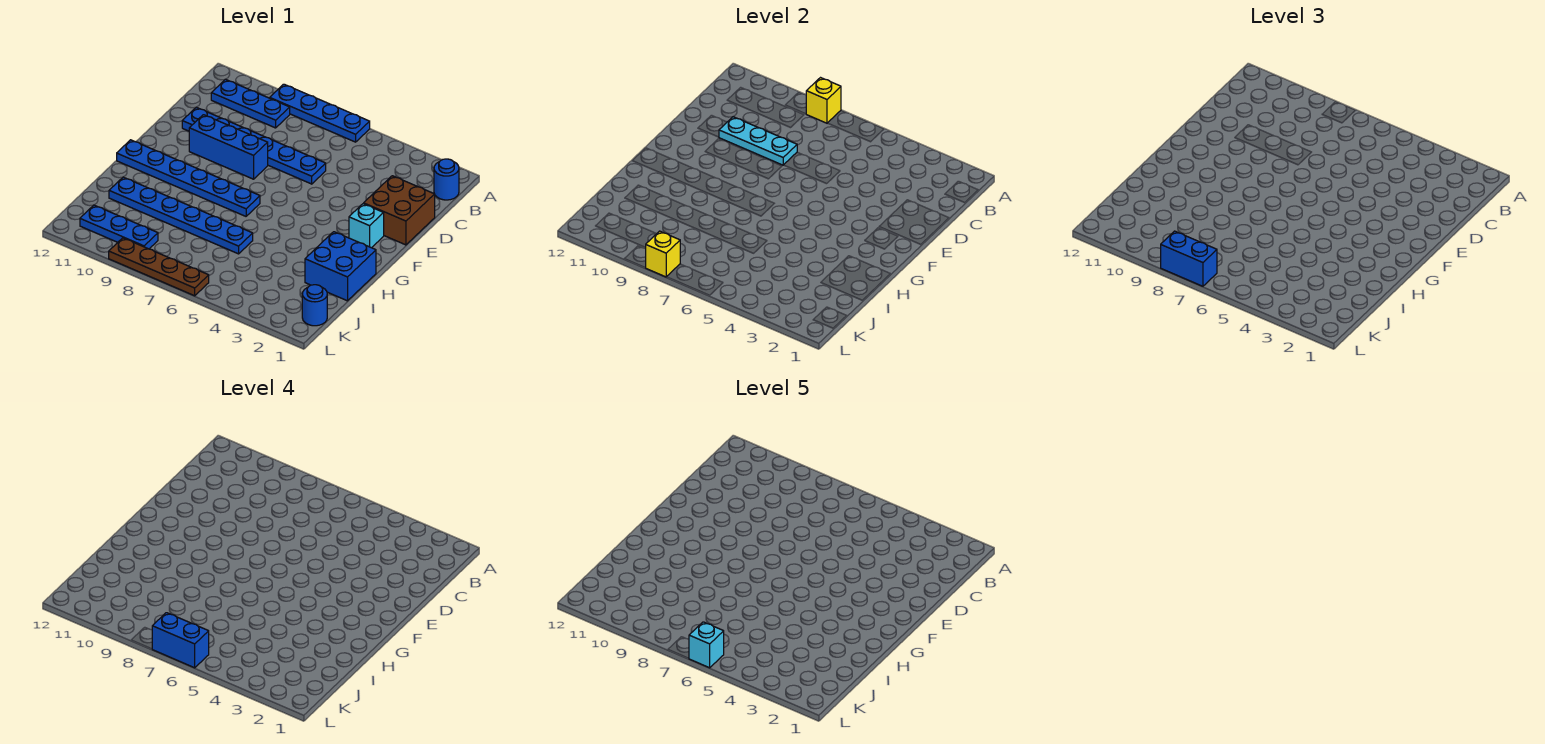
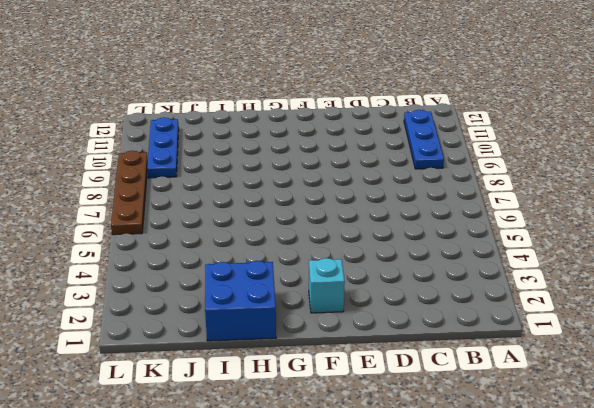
none -> blue 1x4 plate [270,84,370,142]
none -> blue 1x1 round brick [434,159,459,200]
none -> brown 2x2 brick [364,176,435,245]

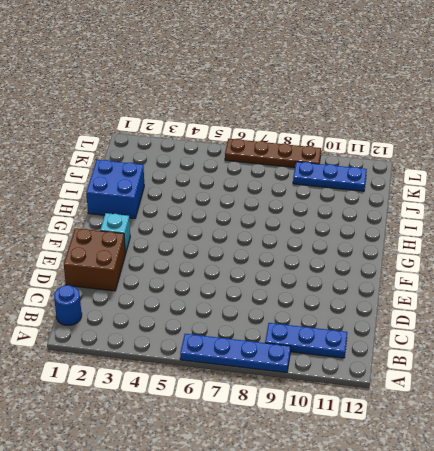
none -> blue 1x6 plate [182,107,326,184]
none -> blue 1x3 brick [189,115,268,179]
none -> blue 1x6 plate [117,140,260,216]

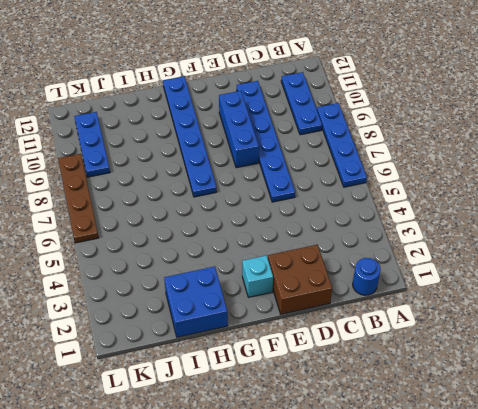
none -> blue 1x6 plate [109,177,253,254]
none -> blue 1x1 round brick [302,285,327,326]
none -> yellow 1x1 brick [806,78,841,123]

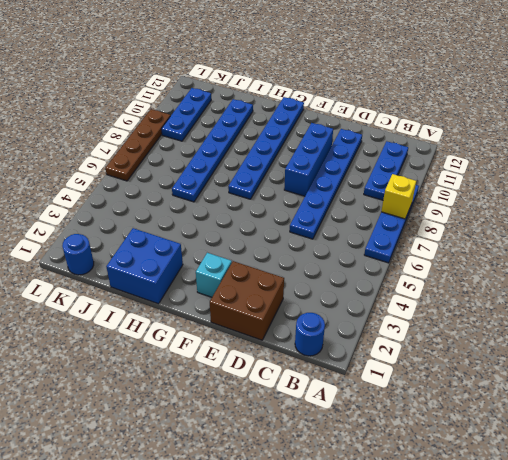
none -> cyan 1x3 plate [719,117,797,165]
none -> yellow 1x1 brick [645,231,680,277]
none -> blue 1x2 brick [1161,231,1217,286]

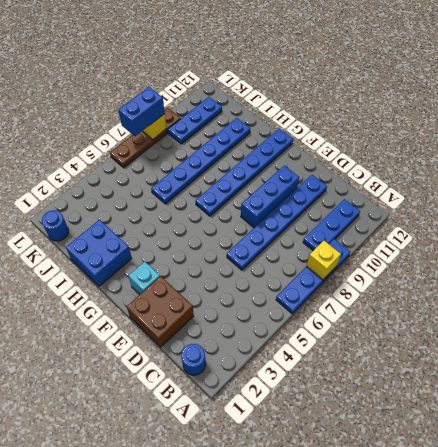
none -> cyan 1x3 plate [719,117,797,165]
none -> blue 1x2 brick [152,613,209,668]
none -> cyan 1x1 brick [689,622,724,668]

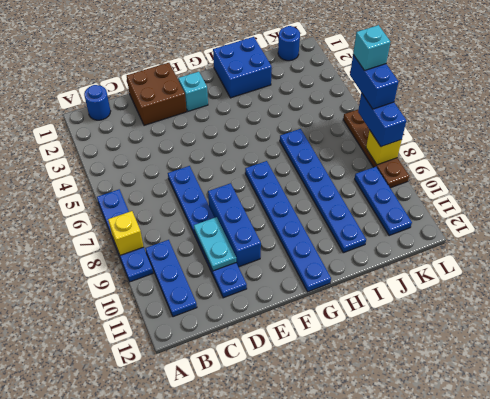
cyan 1x2 plate [194,217,236,271] -> cyan 1x3 plate [719,117,797,165]

